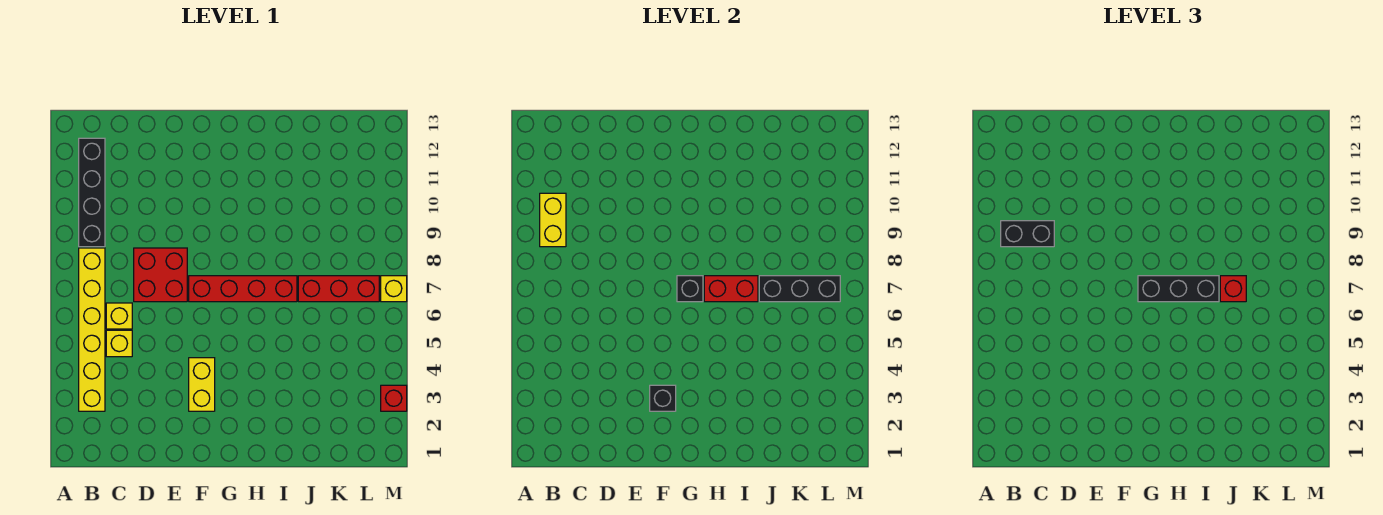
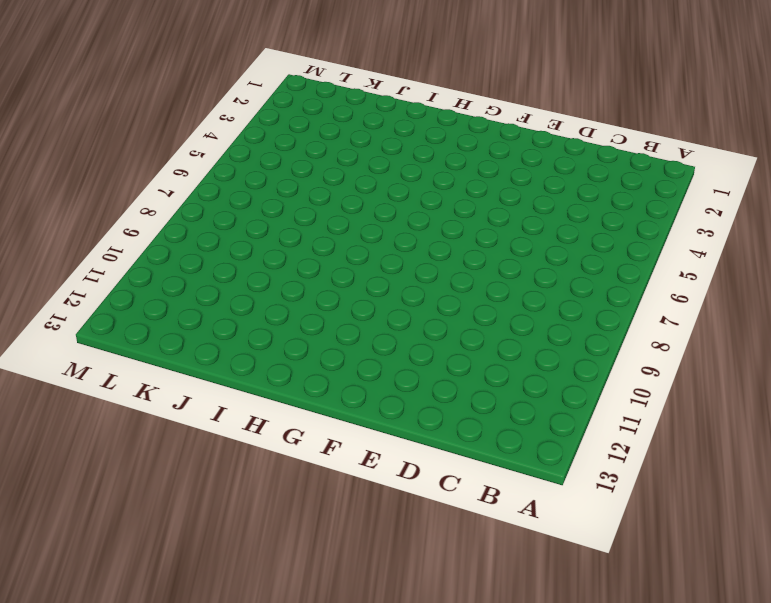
none -> yellow 1x6 brick [79,248,105,411]
none -> black 1x4 brick [79,138,105,247]
none -> yellow 1x1 brick [106,330,132,357]

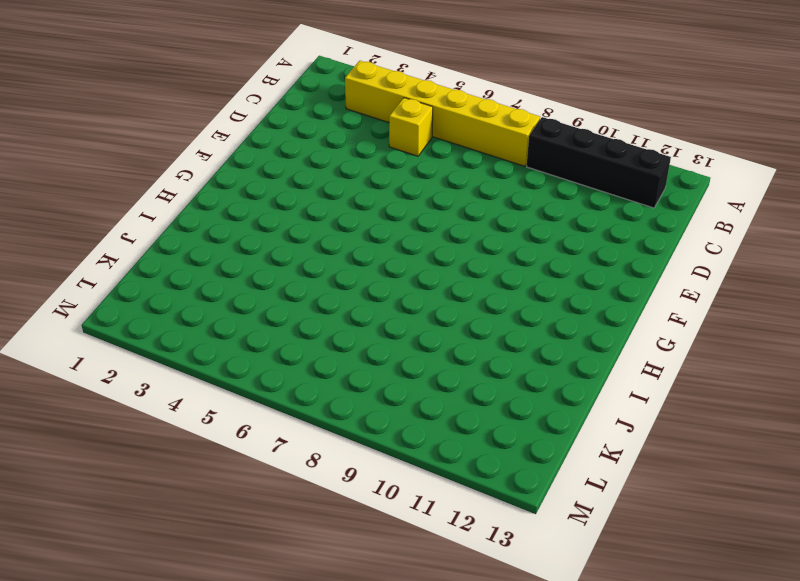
none -> yellow 1x1 brick [106,303,132,329]
none -> red 2x2 brick [134,248,187,302]
none -> yellow 1x2 brick [189,358,215,411]

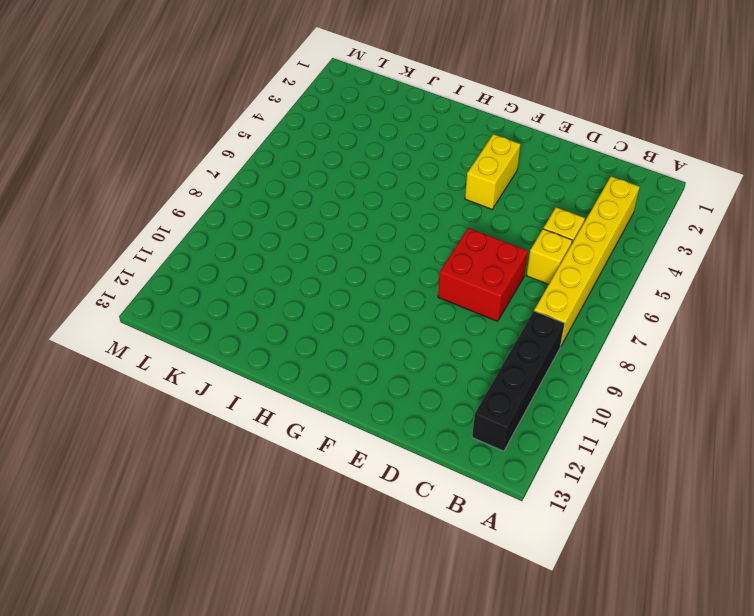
none -> red 1x4 brick [189,276,297,302]
none -> red 1x3 brick [298,276,379,302]
none -> red 1x1 brick [381,385,407,411]

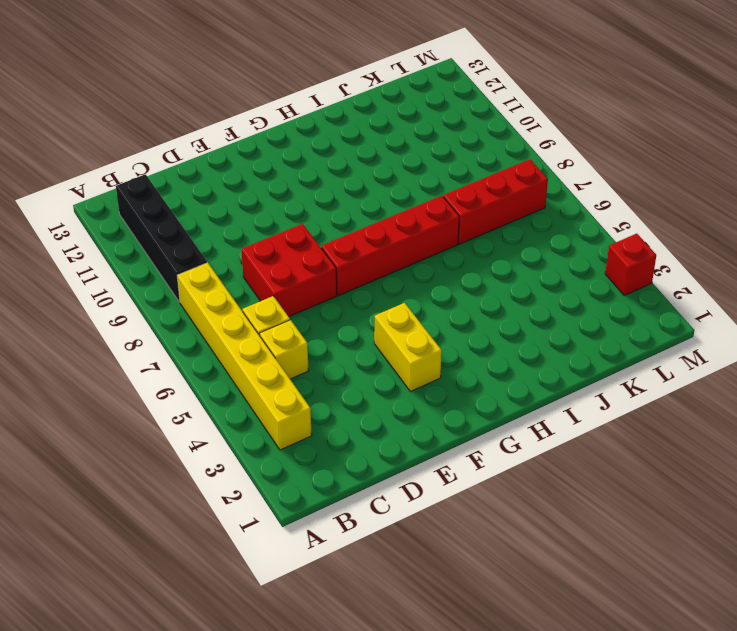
none -> yellow 1x1 brick [381,276,407,302]
none -> yellow 1x2 brick [540,193,566,247]
none -> black 1x1 brick [650,385,676,411]

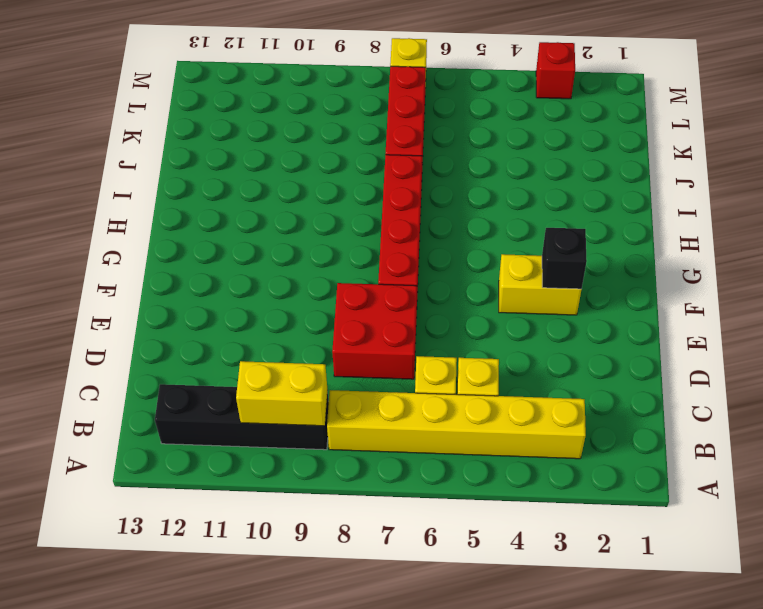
none -> black 1x1 brick [677,276,703,302]
none -> red 1x2 brick [704,276,758,302]
none -> black 1x3 brick [759,276,840,302]

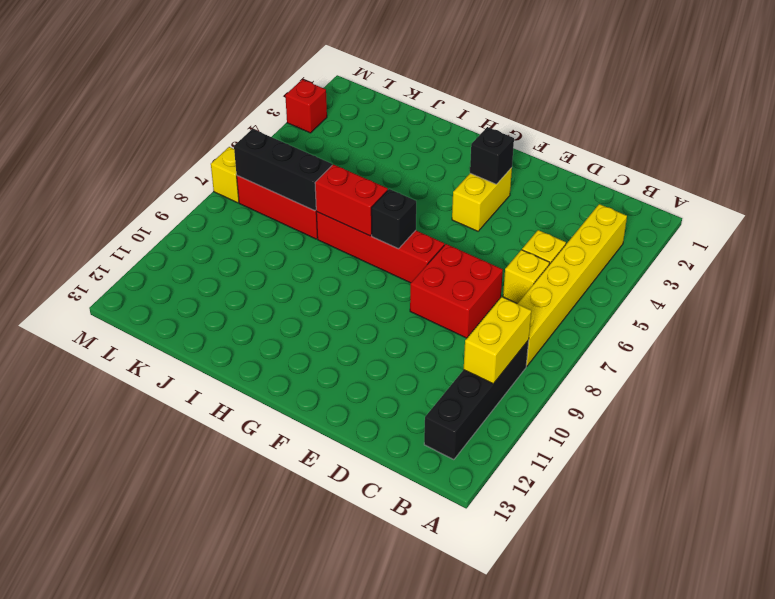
none -> black 1x2 brick [1001,221,1054,247]
none -> black 1x3 brick [1138,276,1219,302]
none -> red 1x1 brick [1220,276,1246,302]

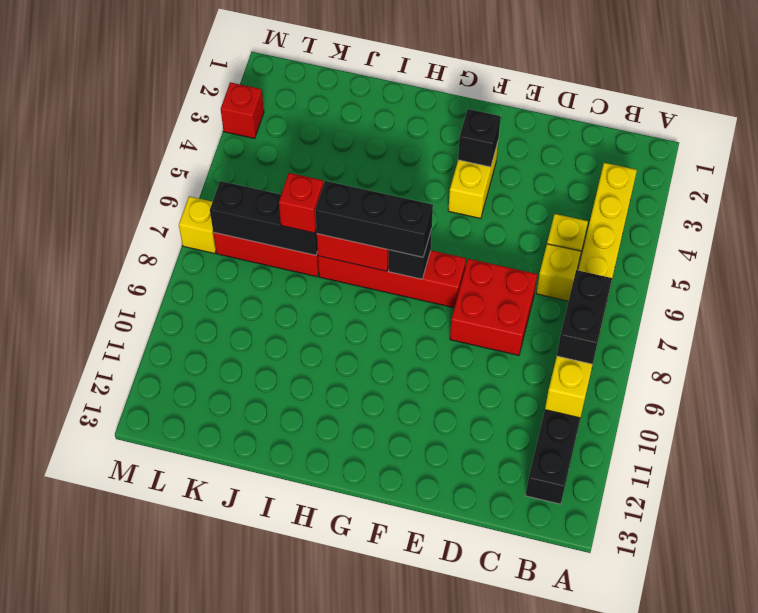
black 1x2 brick [557,270,612,364] -> black 1x2 brick turned to [1001,221,1054,247]

